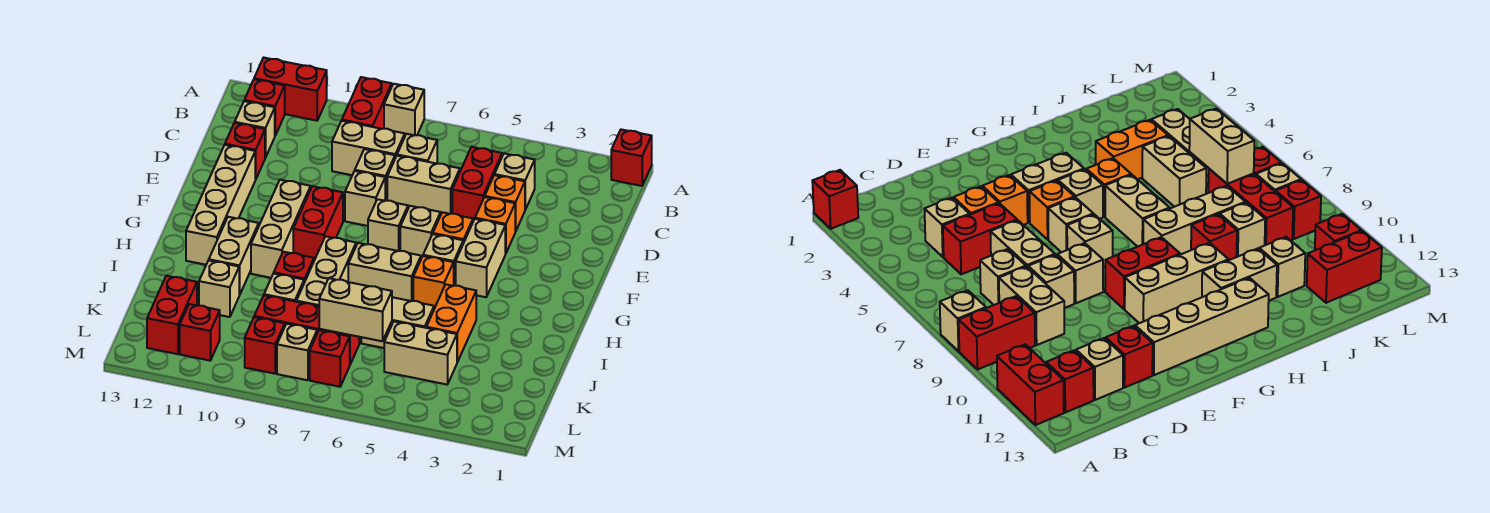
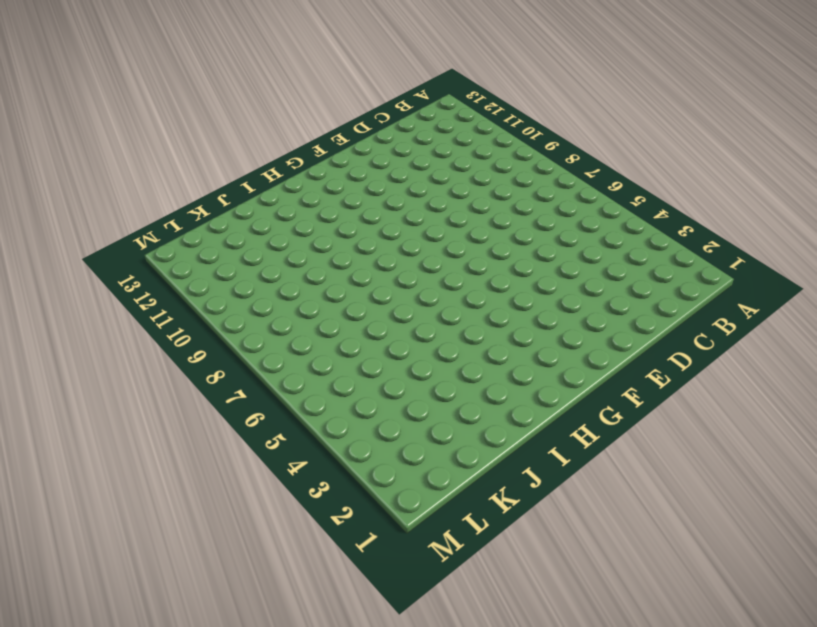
none -> red 1x1 brick [611,129,652,186]
none -> tan 1x1 brick [384,84,424,135]
none -> red 1x2 brick [342,77,392,129]
none -> red 1x2 brick [254,58,327,121]

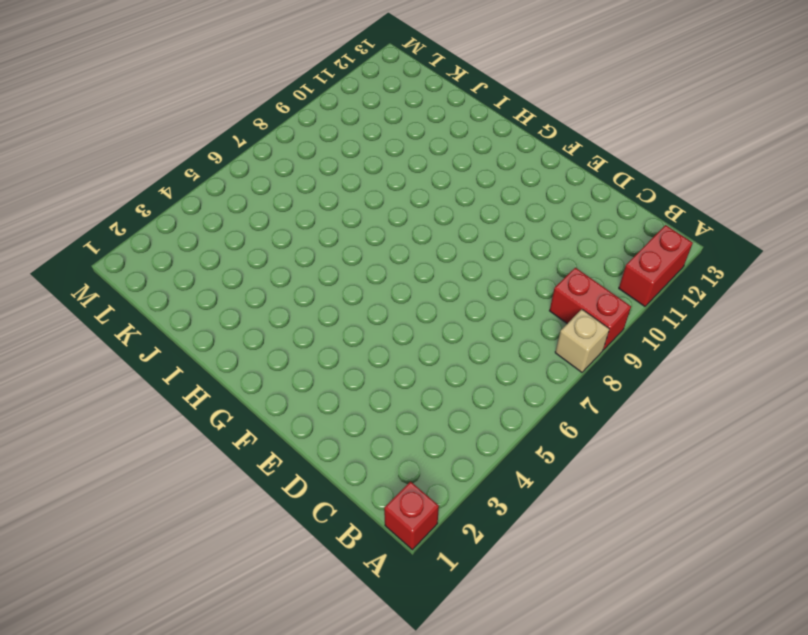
none -> red 1x1 brick [244,79,285,135]
none -> tan 1x1 brick [494,153,535,210]
none -> red 1x2 brick [452,147,502,221]
none -> tan 1x1 brick [397,134,437,164]

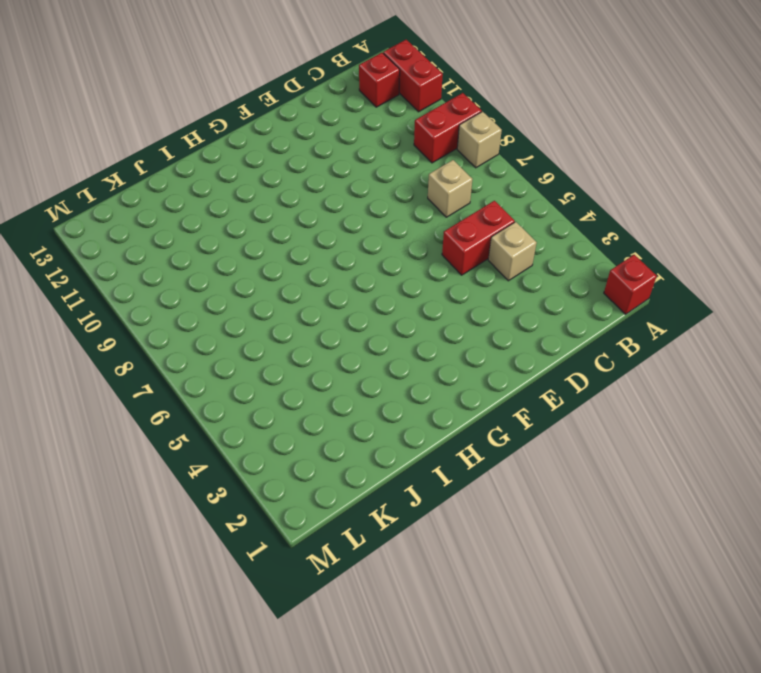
none -> tan 1x2 brick [332,121,405,175]
none -> tan 1x1 brick [235,101,275,158]
none -> orange 1x1 brick [485,175,525,232]
none -> tan 1x2 brick [387,156,460,214]

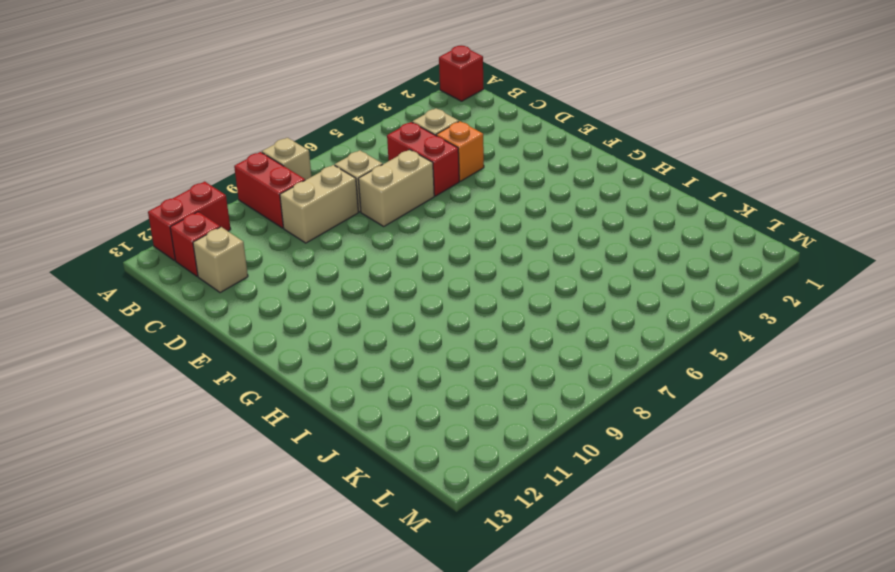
none -> tan 1x1 brick [355,149,395,201]
none -> red 1x1 brick [225,123,265,179]
none -> orange 1x1 brick [475,197,515,254]
none -> tan 1x1 brick [345,171,385,226]

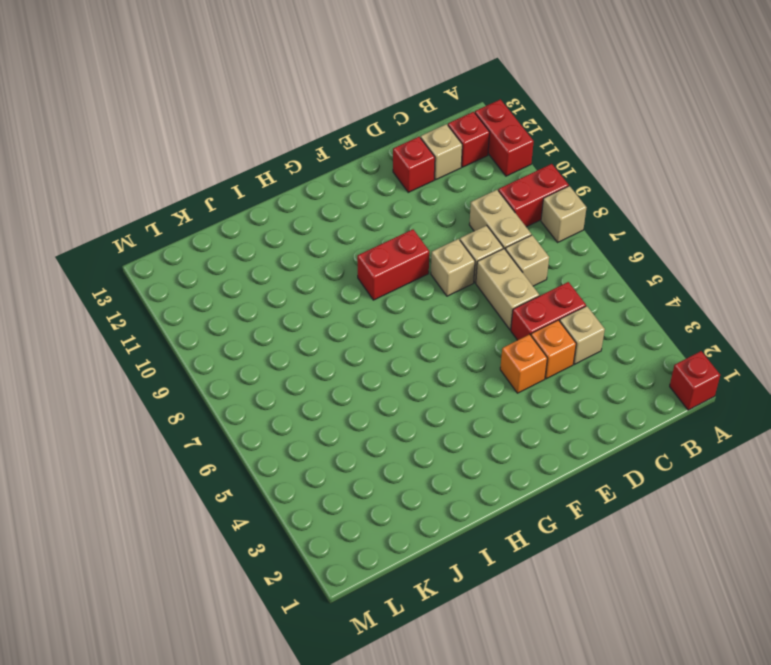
none -> tan 1x4 brick [186,145,256,265]
none -> tan 1x2 brick [456,219,505,297]
none -> orange 1x1 brick [433,212,473,243]
none -> tan 1x1 brick [400,206,441,258]

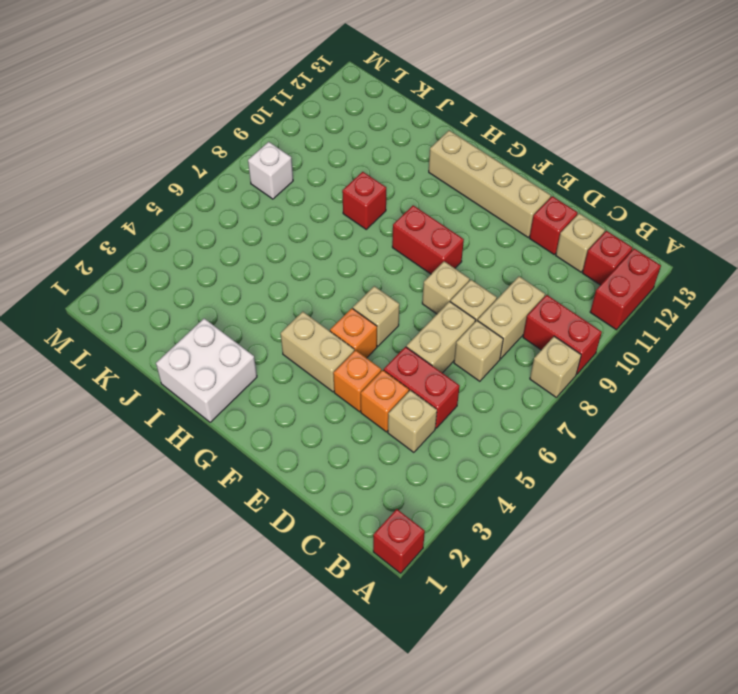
white 2x2 brick [156,319,257,422] -> none
white 1x1 brick [248,142,293,199] -> tan 1x1 brick [277,324,317,380]
none -> tan 1x1 brick [368,199,408,251]
none -> tan 1x3 brick [251,180,311,278]
none -> tan 1x1 brick [423,234,463,286]
none -> orange 1x1 brick [413,256,454,309]

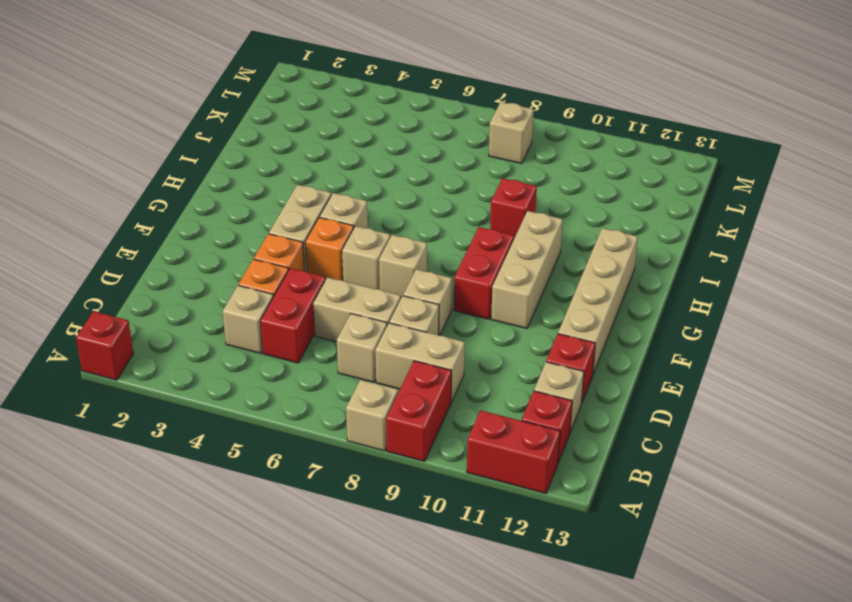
none -> orange 1x1 brick [413,256,454,309]
none -> tan 1x2 brick [348,243,421,301]
none -> tan 1x3 brick [296,236,356,306]
none -> tan 1x2 brick [209,217,259,295]

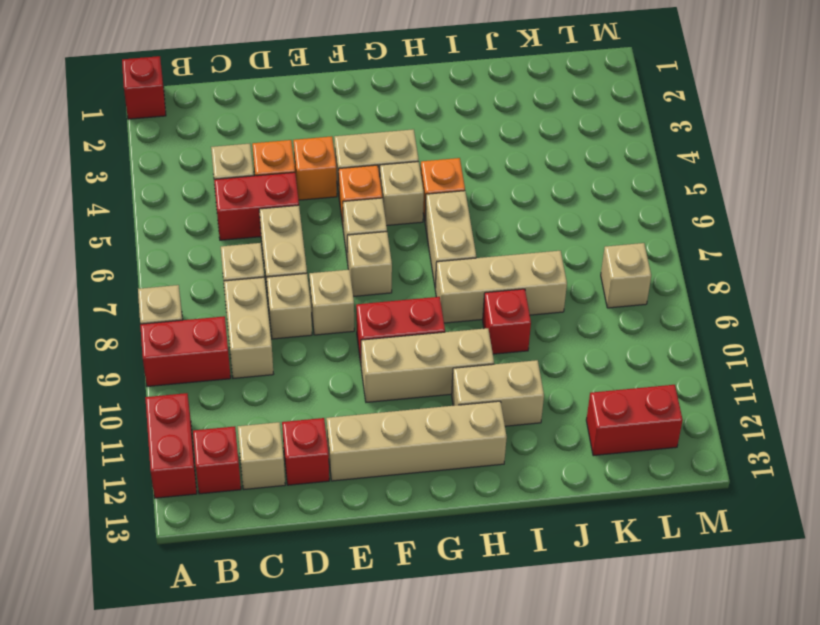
none -> orange 1x2 brick [426,284,476,362]
none -> tan 1x2 brick [361,297,434,348]
none -> tan 1x1 brick [264,273,304,302]
none -> tan 1x1 brick [199,260,239,317]

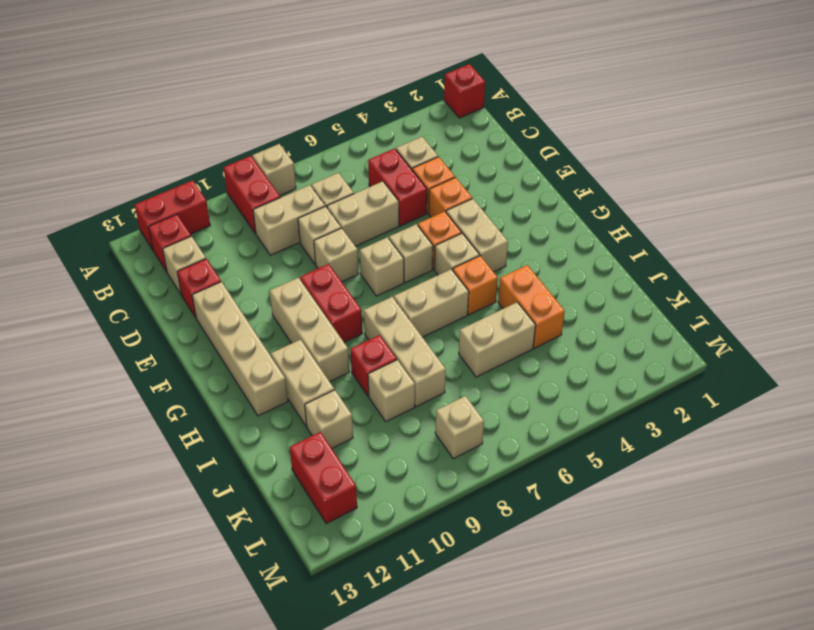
none -> tan 1x2 brick [384,322,457,384]
none -> red 1x3 brick [254,295,359,364]
none -> red 1x1 brick [310,330,350,387]
none -> red 1x1 brick [245,317,285,374]

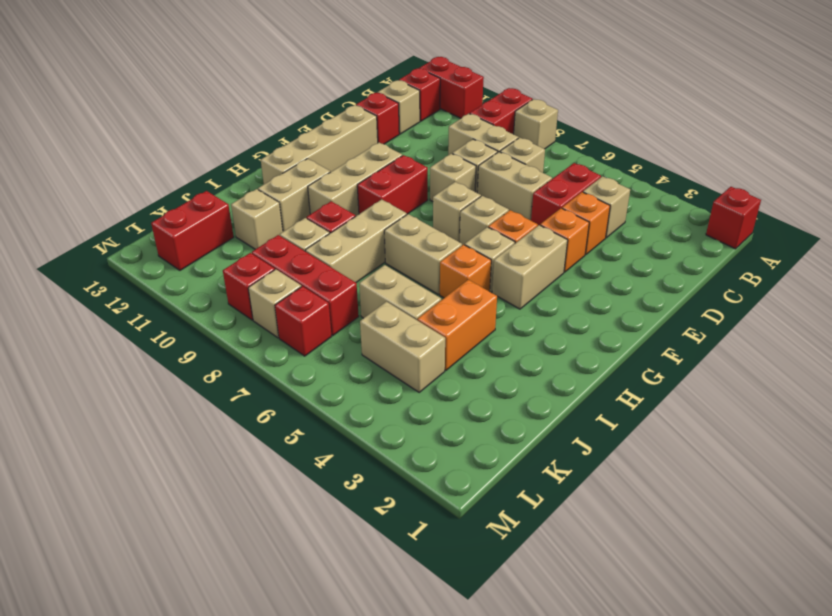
none -> red 1x1 brick [180,304,220,361]
none -> tan 1x2 brick [319,278,392,341]

